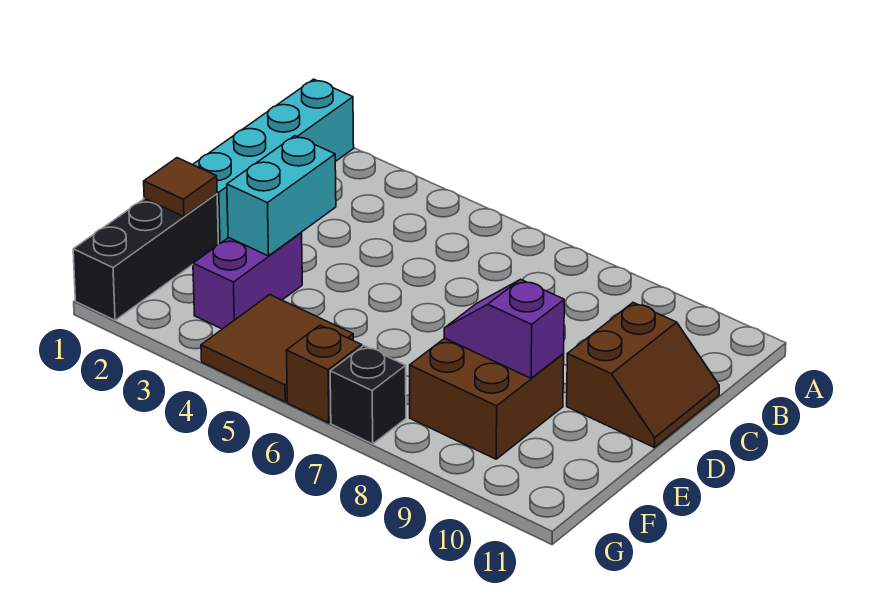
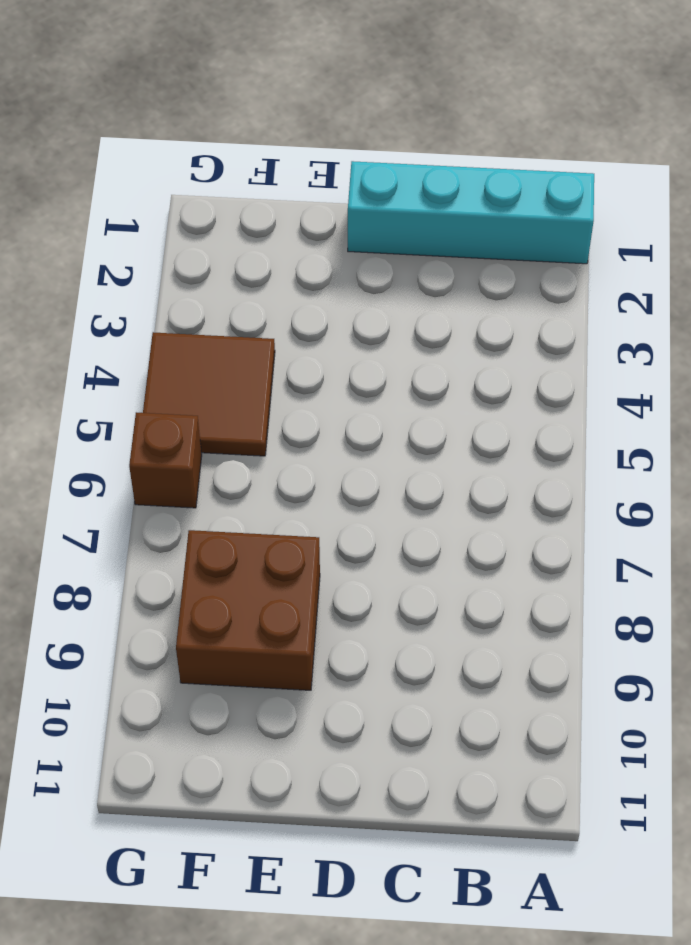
none -> brown 2x2 slope [567,303,719,447]
none -> black 1x3 brick [73,194,218,320]

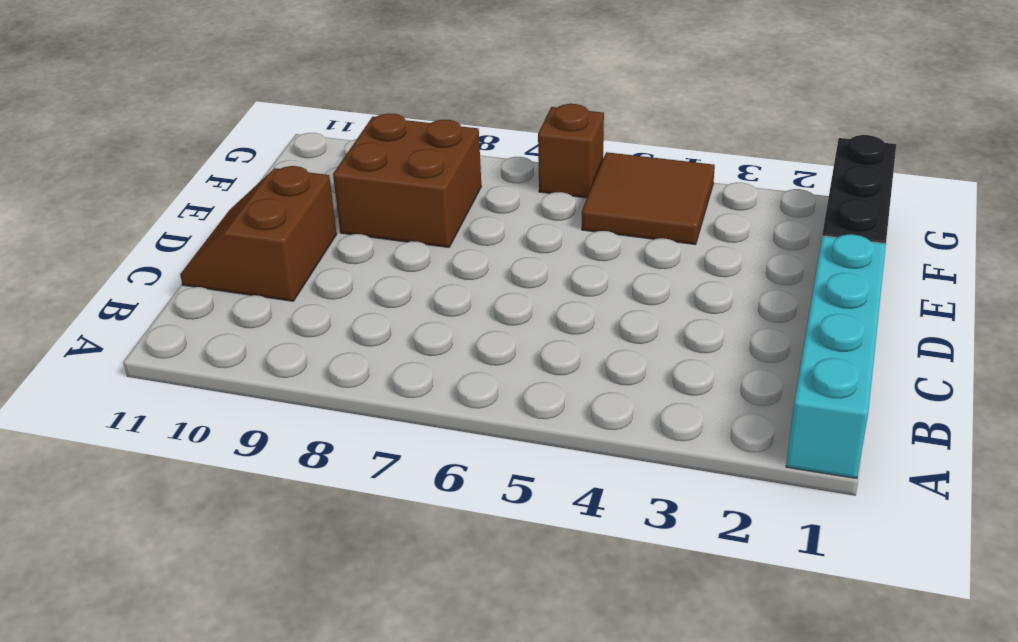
none -> purple 1x2 brick [193,233,302,329]
none -> black 1x1 brick [330,346,406,444]

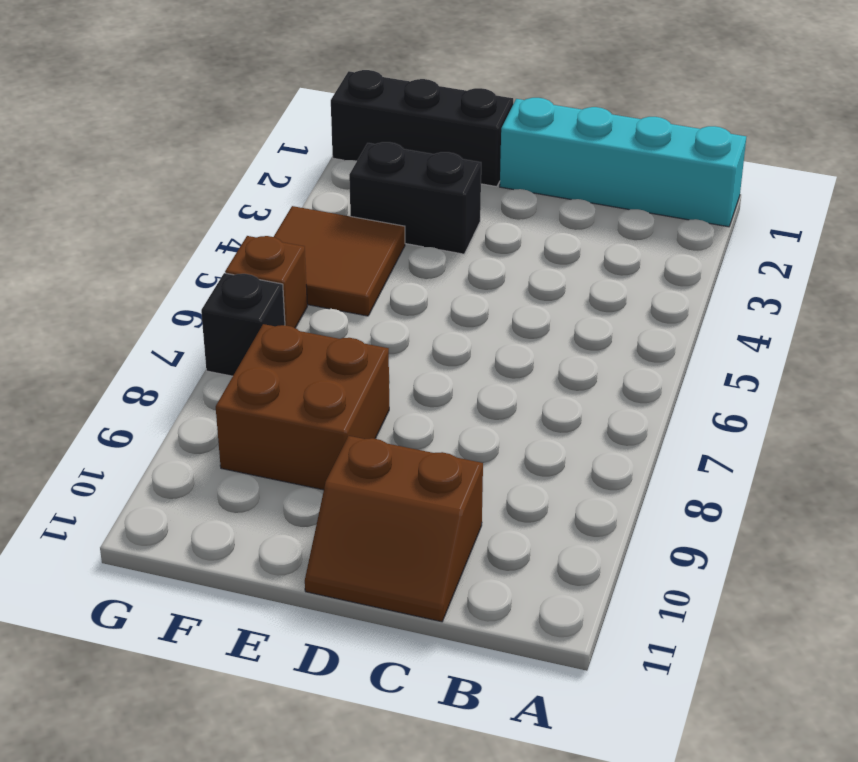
black 1x2 brick [349,142,481,254] -> purple 1x2 brick [193,233,302,329]
none -> cyan 1x2 brick [227,136,336,256]
none -> brown 1x1 tile [144,158,217,216]

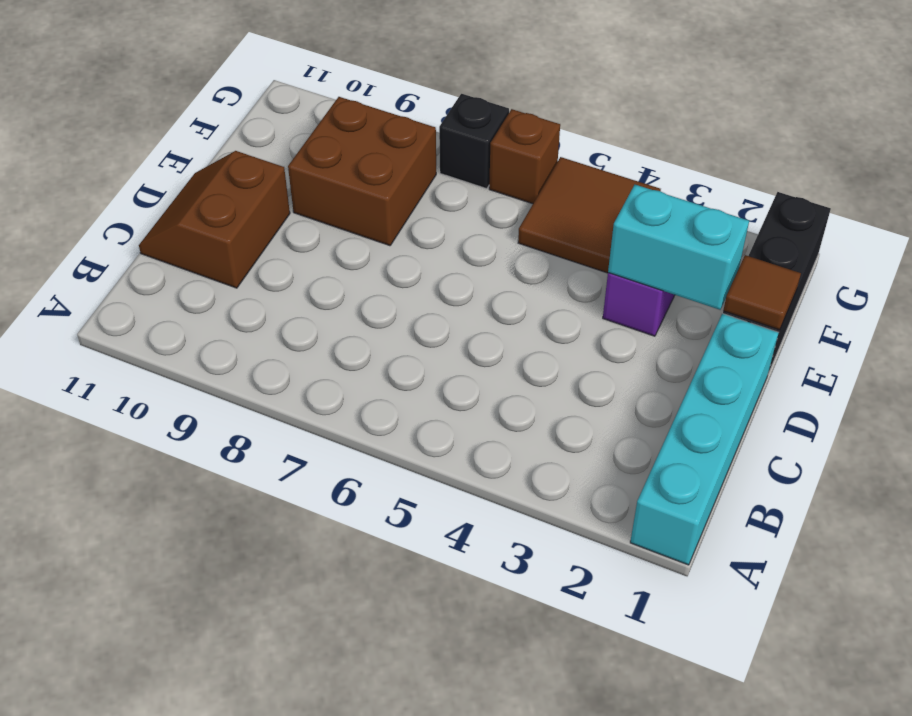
cyan 1x2 brick [608,185,749,310] -> cyan 1x2 brick turned to [227,136,336,256]
none -> purple 1x2 slope [444,279,564,378]

